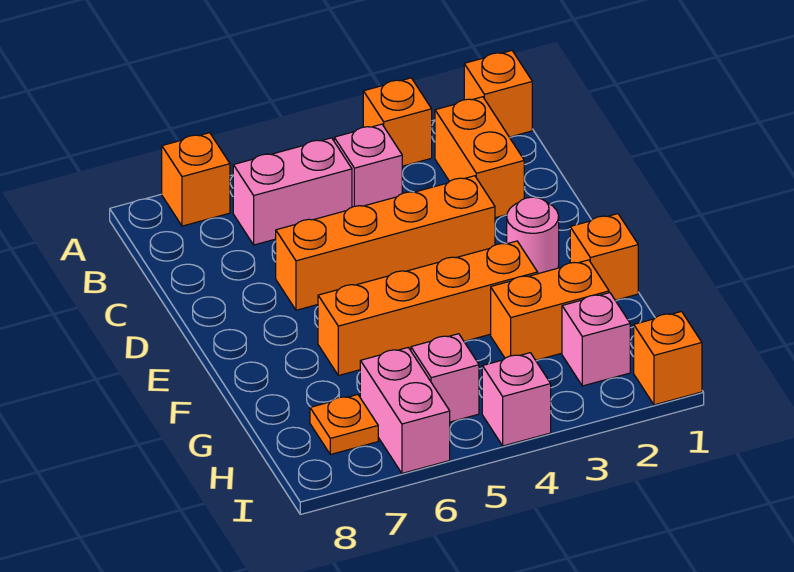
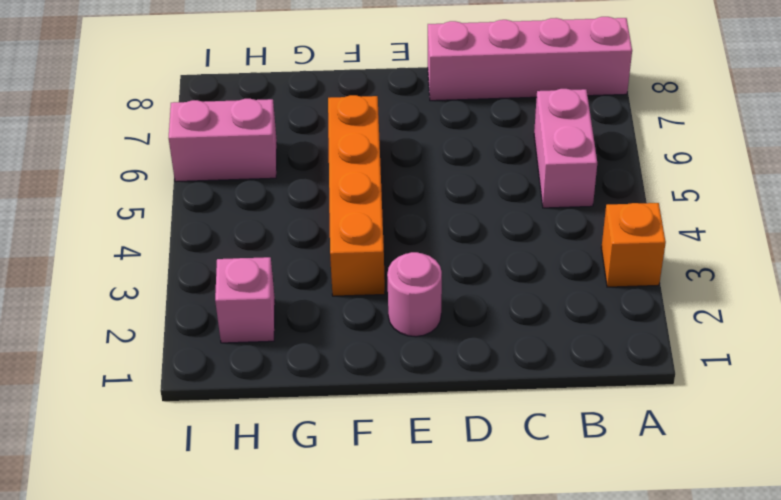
pink 1x4 brick [428,17,632,101] -> none
none -> orange 1x1 brick [464,51,532,137]
none -> orange 1x1 brick [162,133,230,226]
none -> orange 1x2 brick [435,97,524,218]

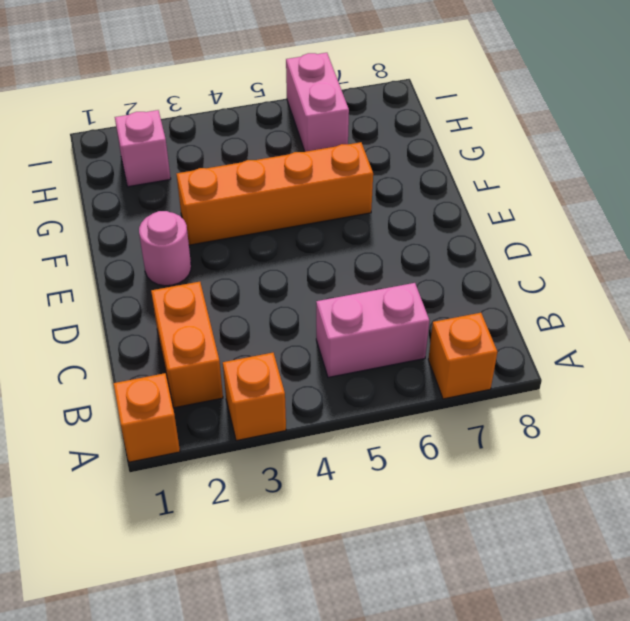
none -> pink 1x1 brick [334,124,402,207]
none -> orange 1x4 brick [276,176,495,310]
none -> orange 1x1 brick [570,214,638,300]

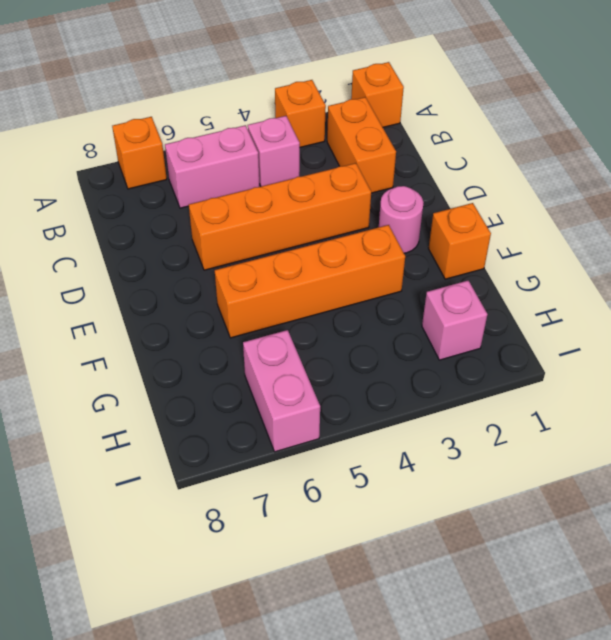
none -> orange 1x2 brick [491,260,609,360]
none -> pink 1x1 brick [411,334,479,422]
none -> orange 1x1 plate [310,395,378,455]

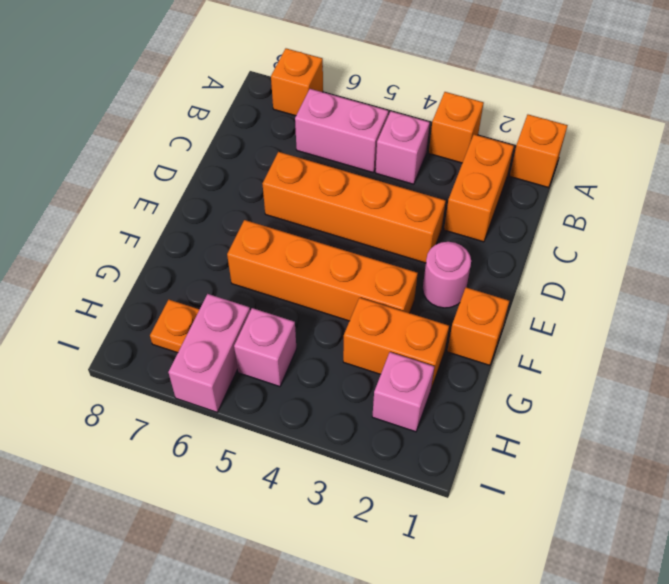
none -> orange 1x1 brick [634,312,702,405]
none -> pink 1x1 brick [482,353,551,446]

